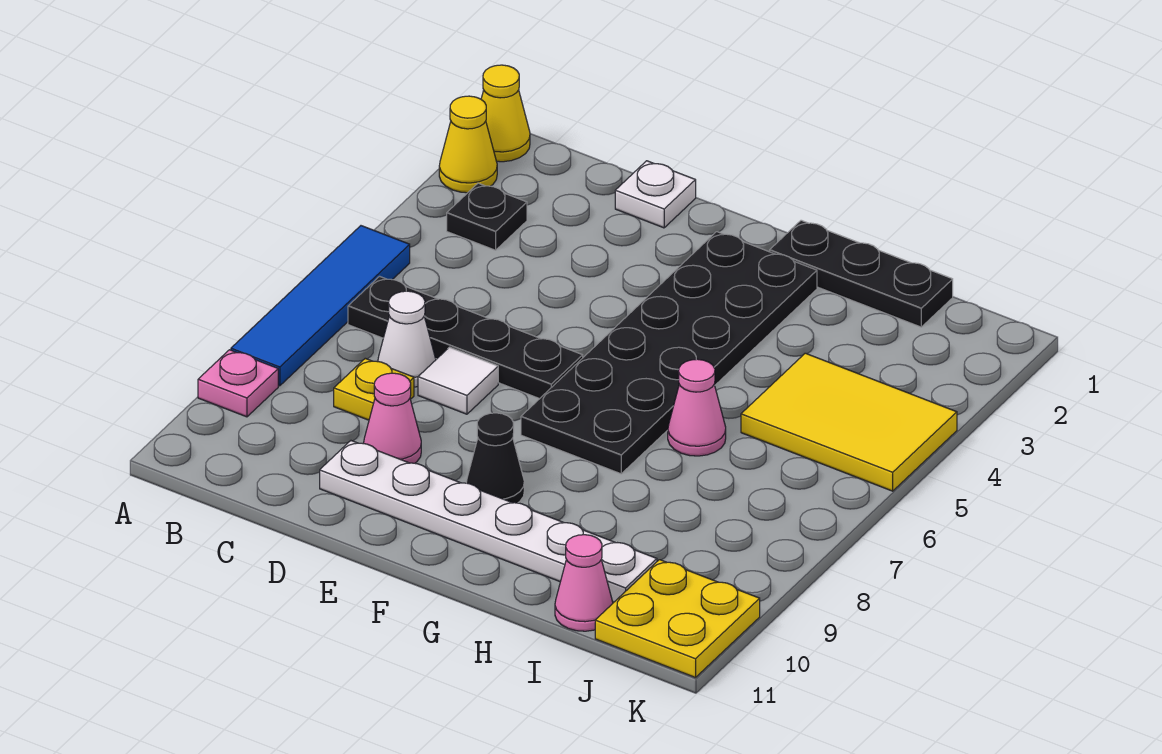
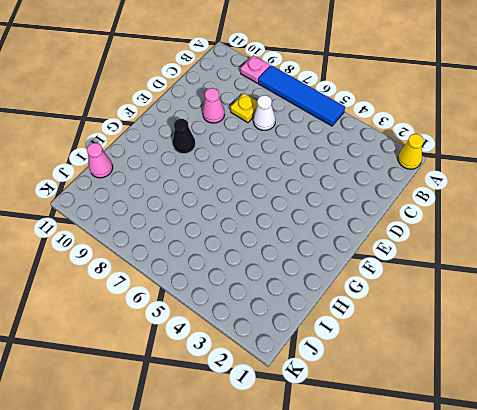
none -> yellow 1x1 cone [439,96,497,193]
none -> black 1x1 plate [447,183,527,250]
none -> black 1x4 plate [348,276,583,399]

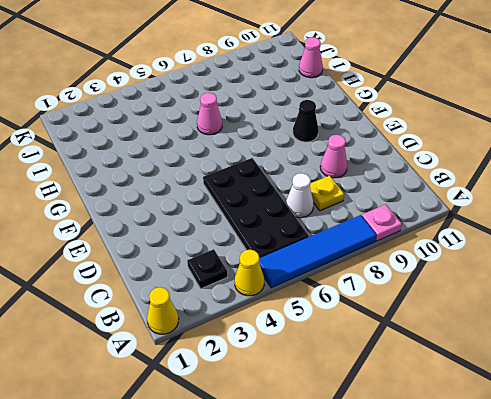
yellow 1x1 cone [235,250,264,296] -> yellow 1x1 cone moved to [439,96,497,193]
black 2x4 plate [203,158,309,258] -> black 1x4 plate [348,276,583,399]
none -> white 1x1 plate [615,161,696,228]
none -> white 1x1 tile [418,347,498,414]
none -> white 1x6 plate [320,441,657,602]

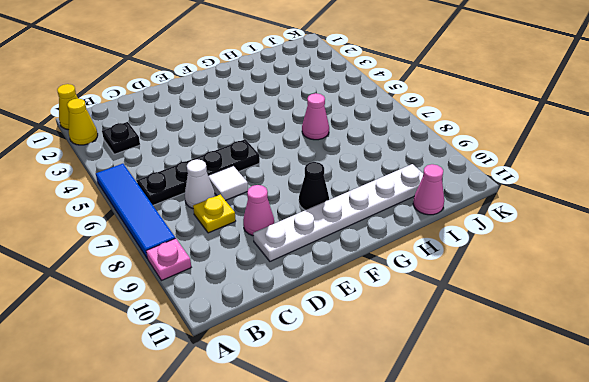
none -> white 1x1 plate [615,161,696,228]
none -> black 2x6 plate [521,232,817,474]
none -> black 1x3 plate [770,220,953,327]

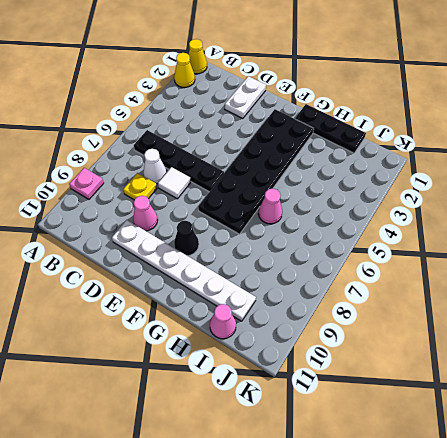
white 1x2 plate [225,76,266,119] -> white 1x1 plate [615,161,696,228]
none -> blue 1x4 tile [231,226,410,386]
none -> black 1x1 plate [447,183,527,250]
none -> yellow 2x3 tile [741,353,957,491]

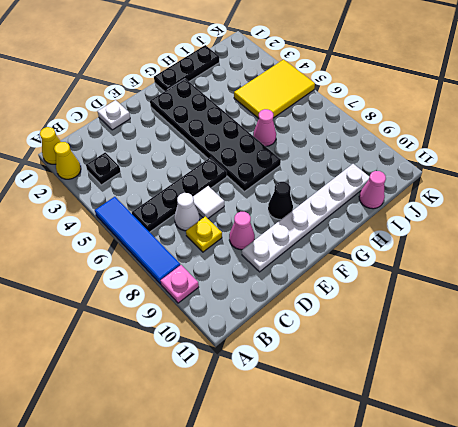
none -> yellow 2x2 plate [595,560,760,678]

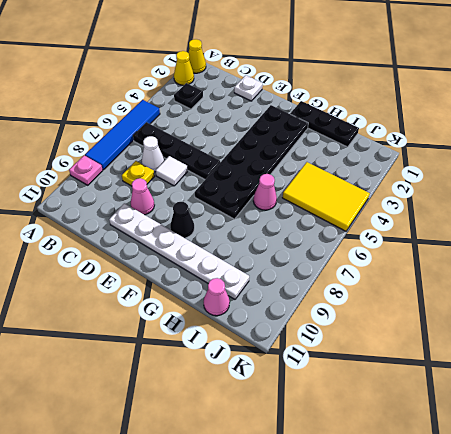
none -> yellow 2x2 plate [595,560,760,678]

